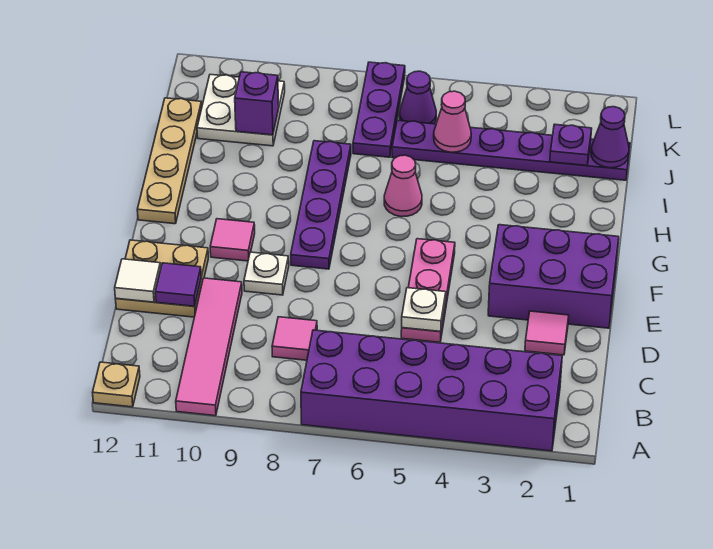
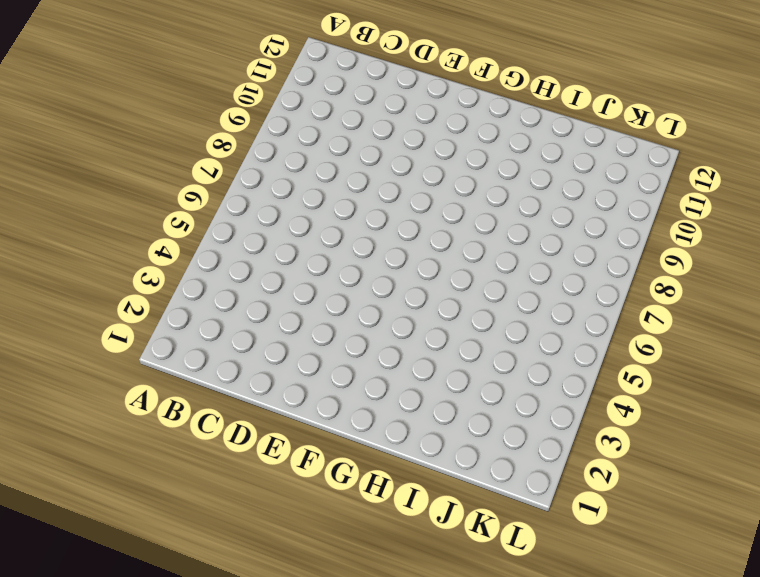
none -> purple 2x6 brick [301,330,562,451]
none -> pink 1x4 tile [176,278,242,416]
none -> tan 1x1 plate [93,362,140,407]

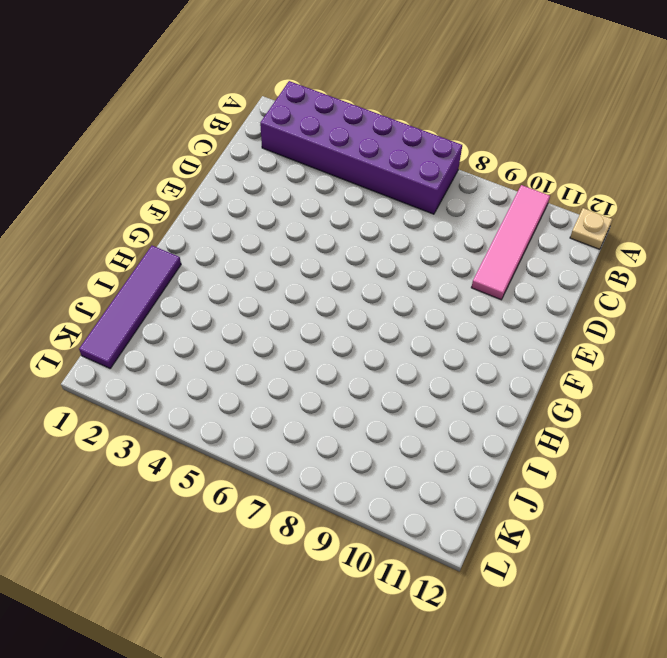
purple 1x4 tile [79,246,181,368] -> purple 1x6 plate [392,120,630,180]
none -> pink 1x1 tile [272,317,317,360]
none -> pink 1x1 tile [525,311,569,355]
none -> pink 1x3 plate [401,239,455,342]

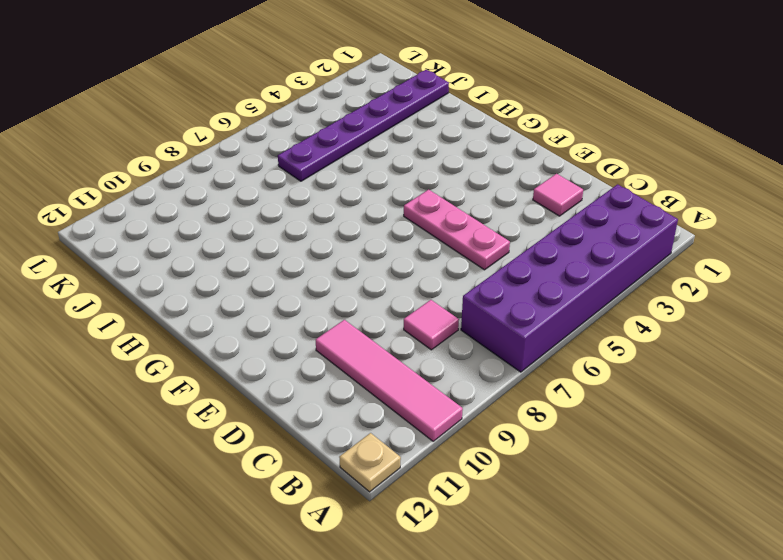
none -> tan 2x2 plate [116,240,208,317]
none -> purple 2x3 brick [488,225,619,328]
none -> white 1x1 plate [244,252,289,295]

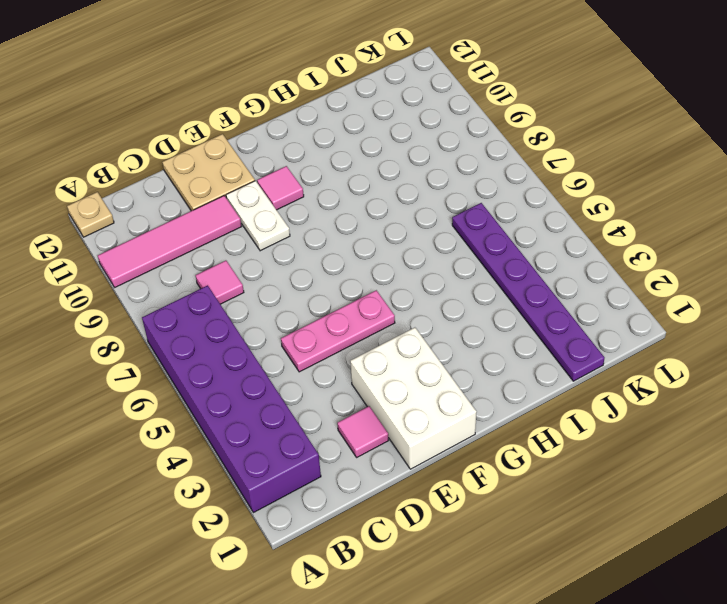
white 2x3 brick [350,328,476,469] -> purple 2x3 brick [488,225,619,328]
white 1x2 plate [226,181,290,251] -> white 1x1 plate [244,252,289,295]
none -> purple 1x4 plate [291,141,351,269]
none -> tan 1x4 plate [137,98,202,224]
none -> pink 1x1 cone [384,155,422,217]

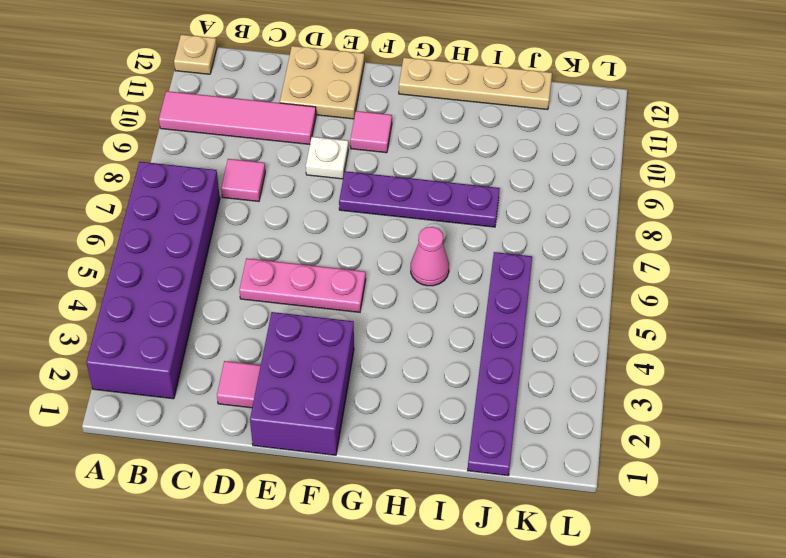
none -> purple 1x3 plate [353,62,405,157]
none -> white 2x2 plate [197,75,285,146]
none -> purple 1x1 cone [399,71,436,124]

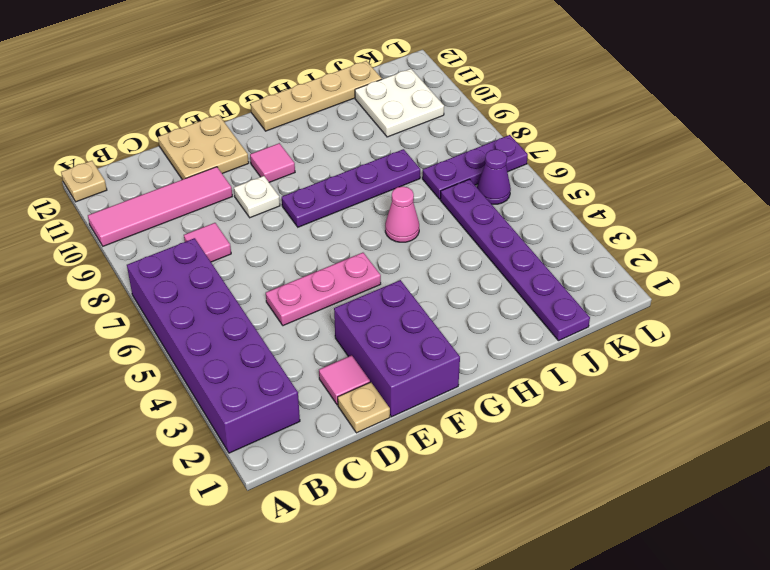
tan 1x1 plate [338,382,390,433] -> none
none -> white 1x1 plate [402,288,446,332]
none -> purple 1x1 tile [155,263,201,306]
none -> white 1x1 tile [115,259,161,302]

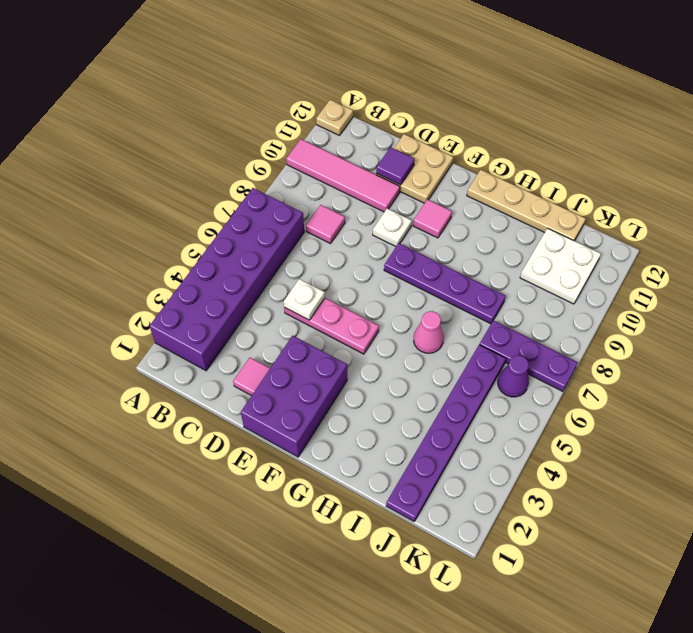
none -> white 1x1 tile [115,259,161,302]
none -> purple 1x1 cone [591,107,629,168]
none -> purple 1x1 plate [550,124,592,166]

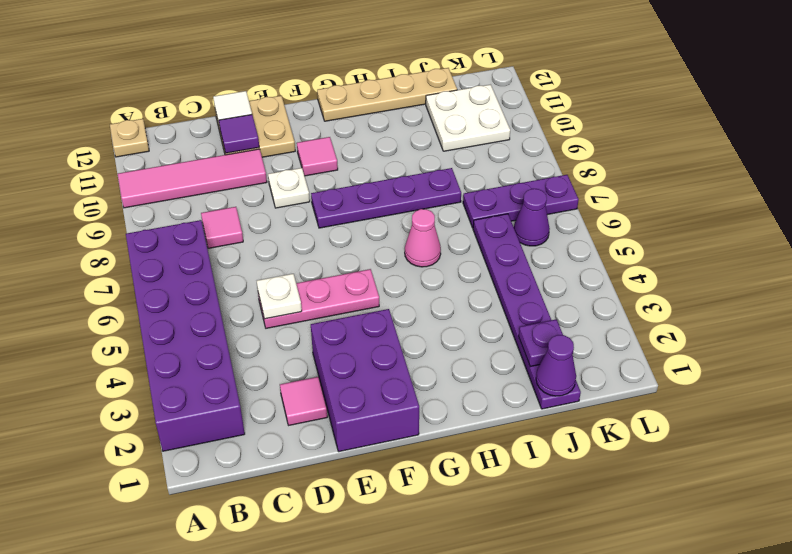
none -> pink 1x1 cone [434,91,471,152]
none -> purple 1x1 brick [235,72,279,135]

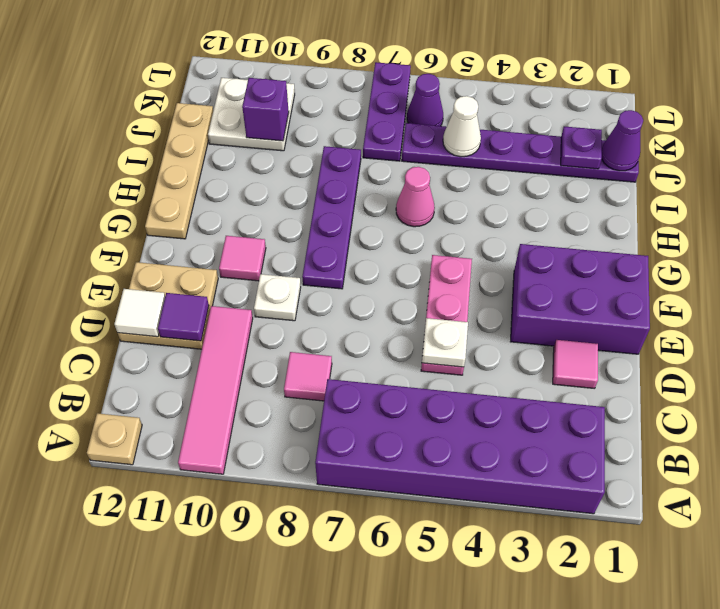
white 1x1 cone [443,96,481,157] -> pink 1x1 cone [434,91,471,152]

